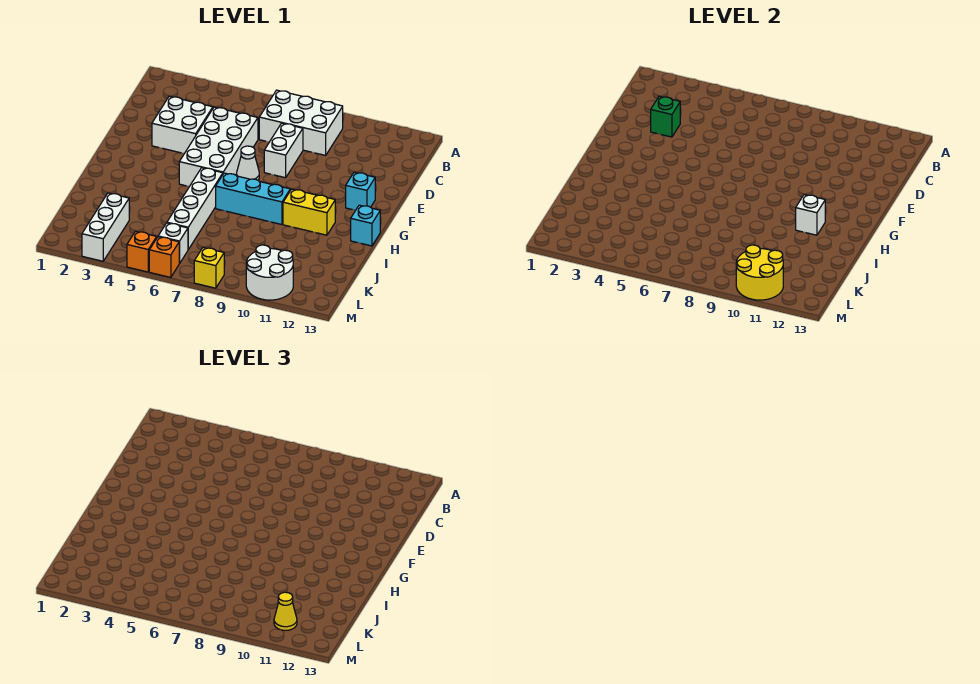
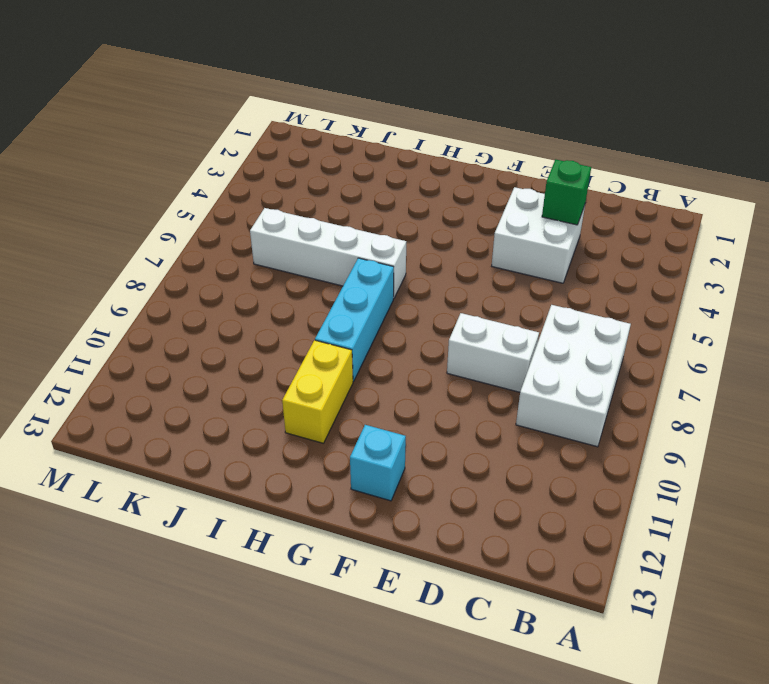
none -> white 2x4 brick [179,107,258,187]
none -> white 1x1 cone [237,146,259,180]
none -> cyan 1x1 brick [351,205,380,246]

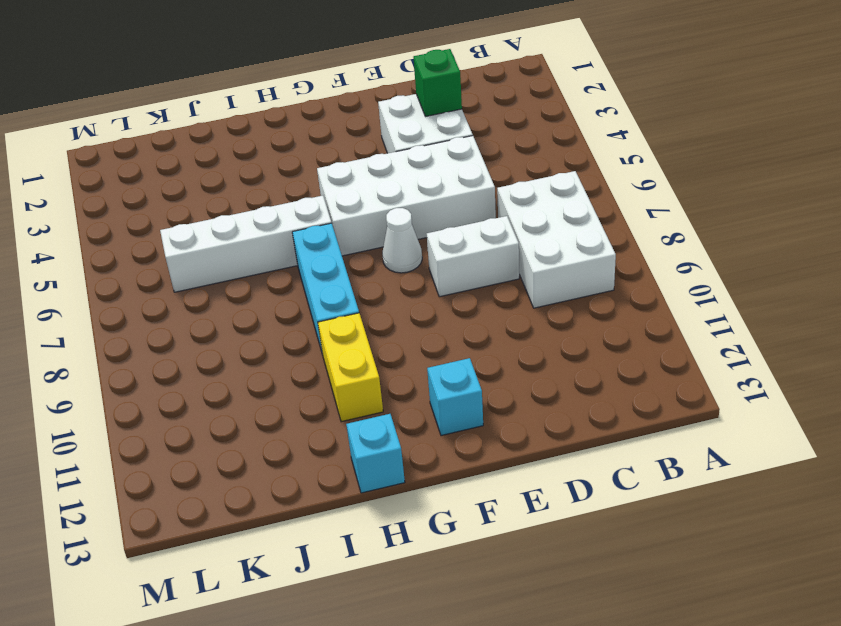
none -> white 1x3 brick [82,193,129,261]
none -> white 1x1 brick [158,223,188,263]
none -> white 2x2 round brick [246,245,293,300]

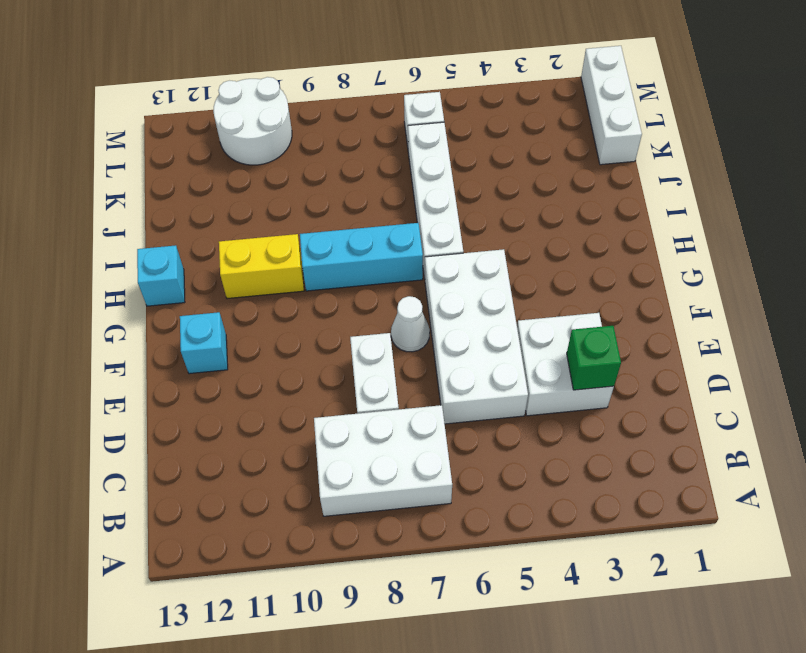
white 1x3 brick [581,46,642,165] -> white 1x3 brick moved to [82,193,129,261]
none -> orange 1x1 brick [127,231,157,272]
none -> orange 1x1 brick [149,237,179,277]
none -> yellow 1x1 brick [194,248,224,288]

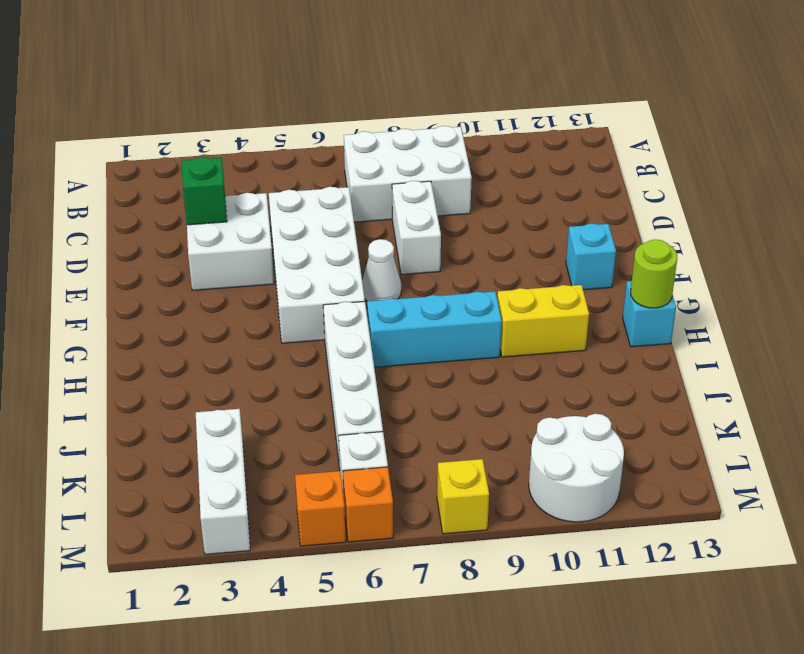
lime 1x1 round brick [631,240,677,308] -> none
none -> white 1x1 brick [796,195,825,235]
none -> yellow 2x2 round brick [736,245,783,300]
none -> yellow 1x1 cone [274,592,297,630]

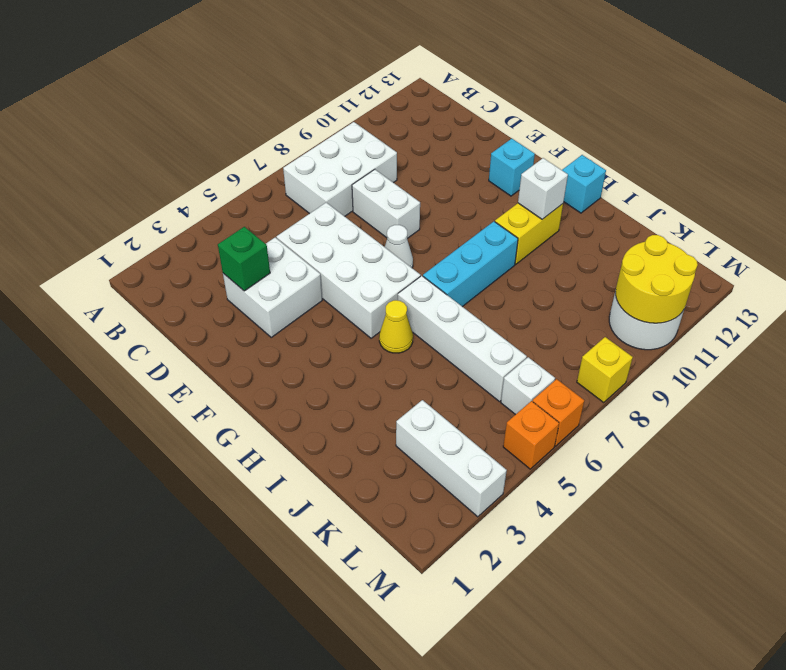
yellow 1x1 cone [379,300,413,353] -> yellow 1x1 cone moved to [274,592,297,630]

